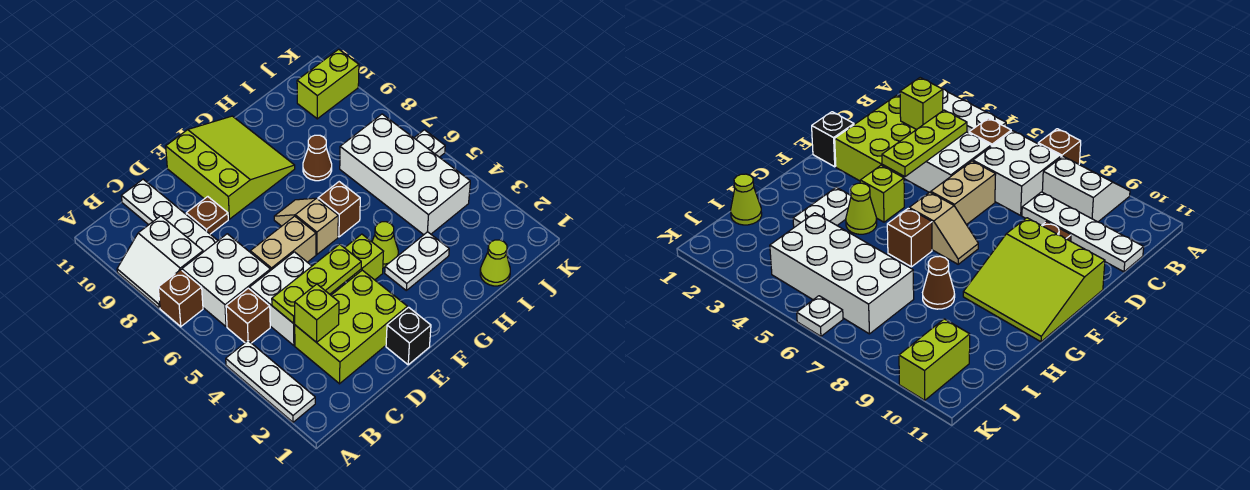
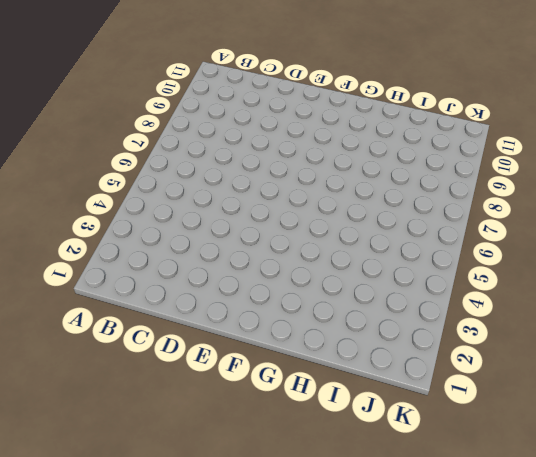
none -> white 1x3 plate [226,341,315,422]
none -> brown 1x1 brick [158,270,203,327]
none -> white 2x2 slope [117,216,203,308]

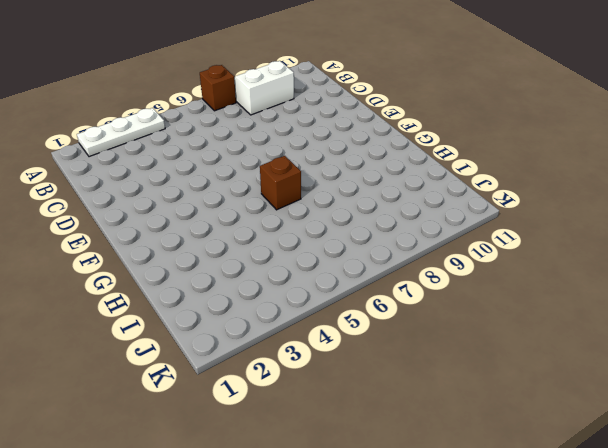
none -> brown 1x1 brick [226,288,270,343]
none -> white 2x2 brick [182,234,270,327]
none -> lime 2x3 brick [295,270,407,384]

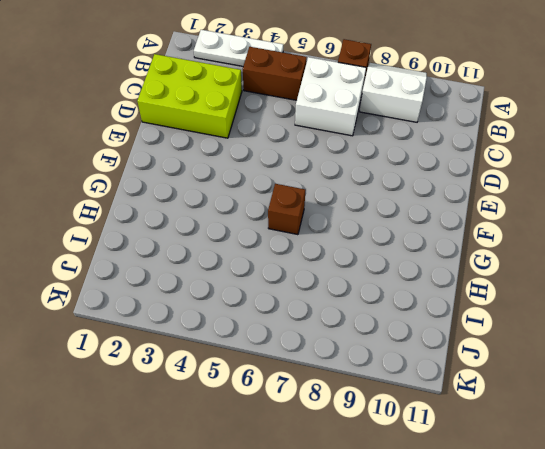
brown 1x2 brick [243,47,307,100] -> brown 1x1 brick [226,288,270,343]
lime 2x3 brick [137,54,242,138] -> lime 2x3 brick turned to [295,270,407,384]
none -> white 2x2 brick [250,252,339,346]
none -> white 1x4 plate [121,179,218,252]
none -> tan 1x2 brick [250,216,316,271]

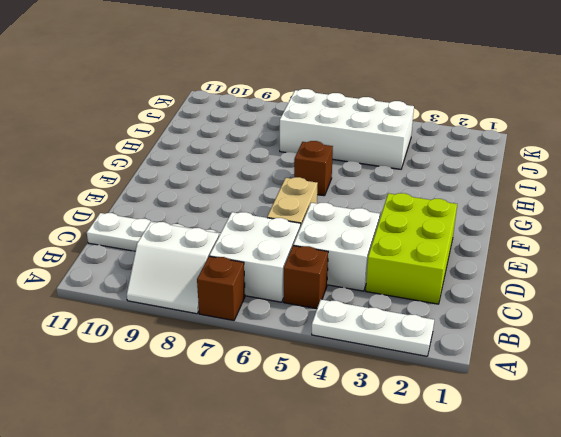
none -> brown 1x1 plate [186,197,228,234]
none -> black 1x1 brick [386,307,431,365]
none -> lime 3x3 slope [166,116,295,219]

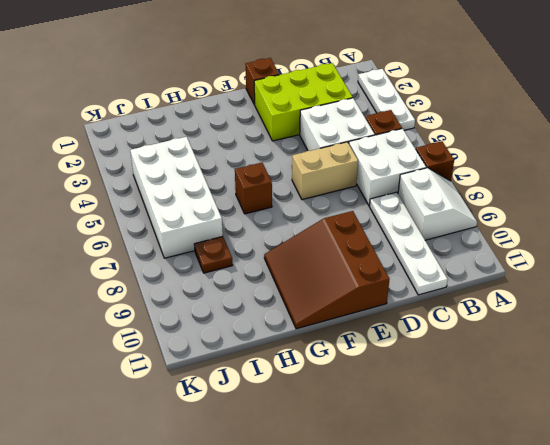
brown 1x1 brick [245,58,279,105] -> black 1x1 brick [386,307,431,365]
brown 3x3 slope [264,211,390,329] -> lime 3x3 slope [166,116,295,219]
brown 1x1 plate [194,236,233,273] -> brown 1x1 plate moved to [186,197,228,234]
none -> lime 1x1 brick [345,234,384,280]
none -> tan 1x2 slope [274,198,338,254]
none -> white 1x2 plate [385,232,449,290]

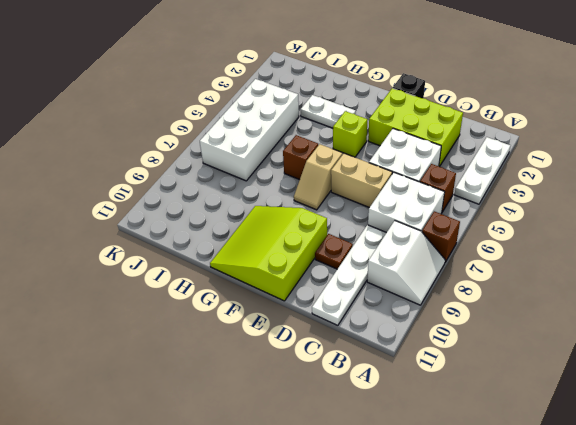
none -> lime 1x1 cone [372,222,398,268]
none -> brown 1x1 cone [303,135,332,181]
none -> lime 1x1 cone [480,240,510,286]

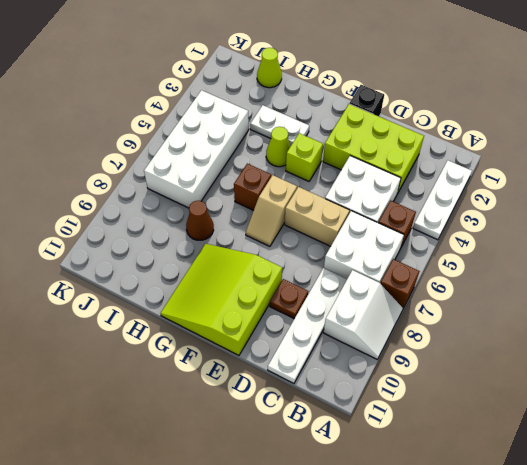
none -> lime 1x2 brick [297,49,359,119]
none -> white 1x1 plate [414,130,445,157]
none -> lime 1x1 brick [295,284,339,342]

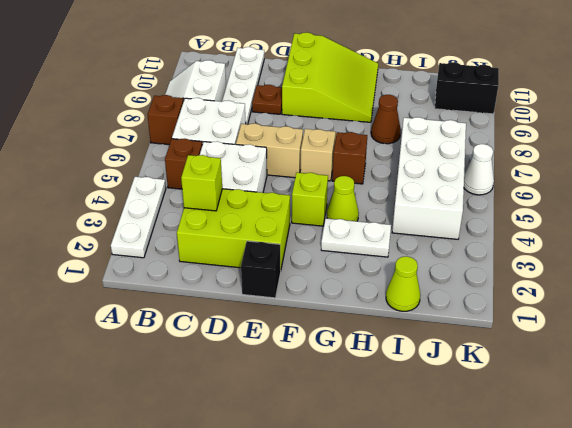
black 1x2 brick [435,62,499,114] -> lime 1x2 brick [297,49,359,119]
white 1x1 cone [464,144,494,195] -> white 1x1 plate [414,130,445,157]
none -> lime 1x3 plate [272,244,361,323]

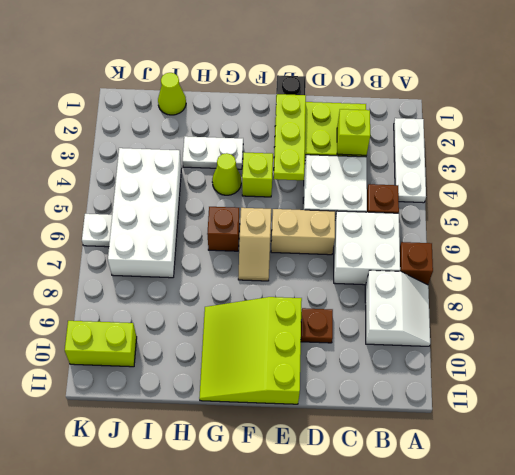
lime 1x3 plate [274,94,306,180] -> lime 1x3 plate turned to [272,244,361,323]
none -> white 1x4 plate [121,179,218,252]
none -> brown 1x1 cone [303,135,332,181]

